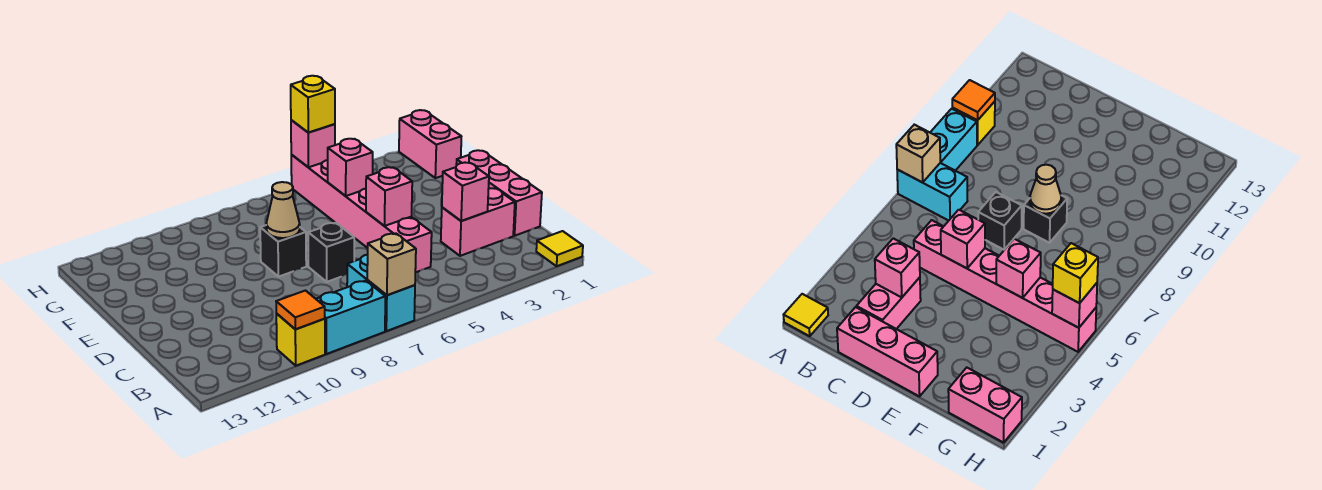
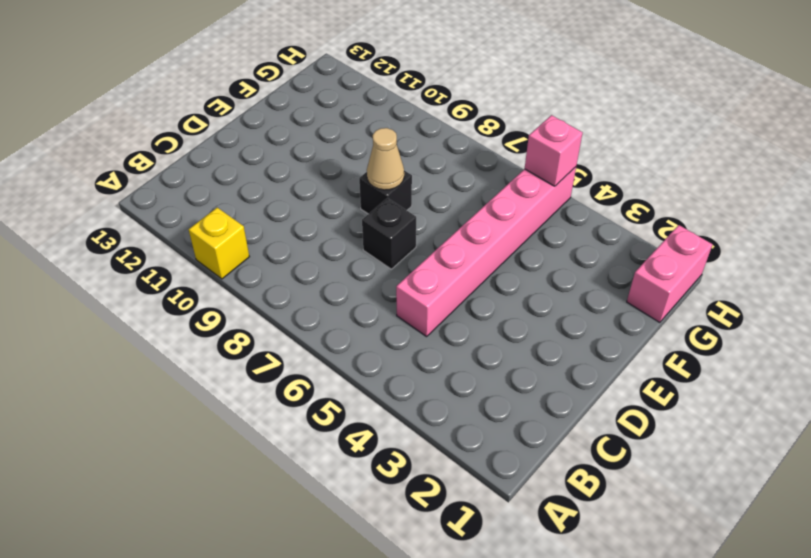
none -> yellow 1x1 tile [536,231,583,266]
none -> cyan 1x2 brick [347,255,415,331]
none -> cyan 1x2 brick [316,281,385,354]

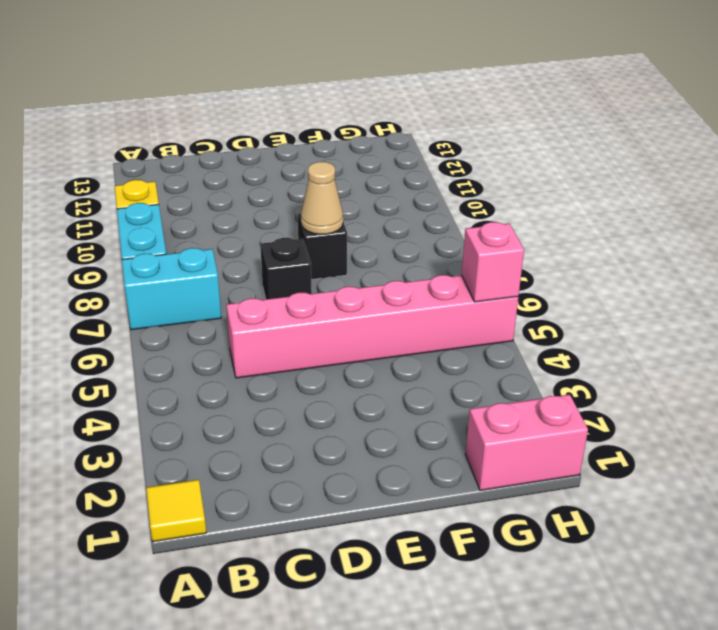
none -> pink 1x3 brick [456,150,542,236]
none -> pink 1x2 brick [441,188,515,256]
none -> tan 1x1 brick [367,233,416,295]

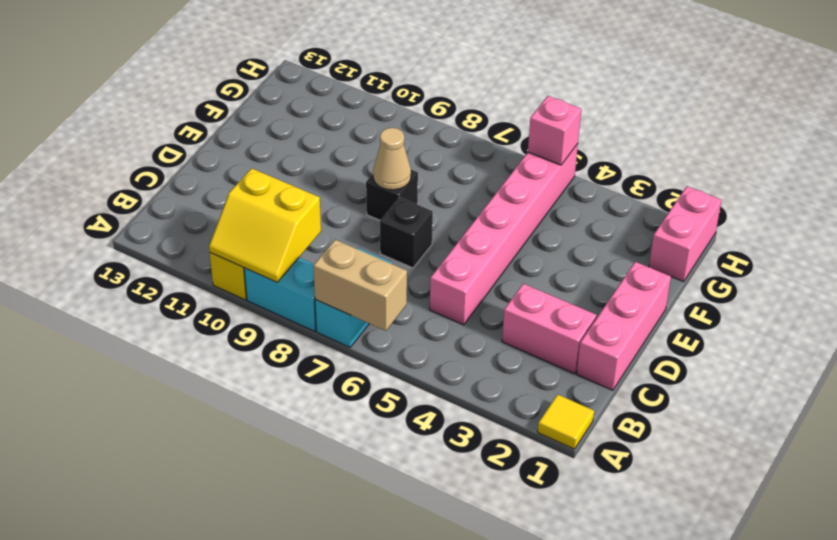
tan 1x2 brick [313,240,407,331] -> tan 1x1 brick [367,233,416,295]
yellow 2x2 slope [209,168,321,283] -> orange 1x1 tile [276,291,325,329]
none -> pink 1x1 brick [442,163,489,221]
none -> pink 1x1 brick [366,167,412,226]
none -> pink 1x1 brick [328,139,373,196]

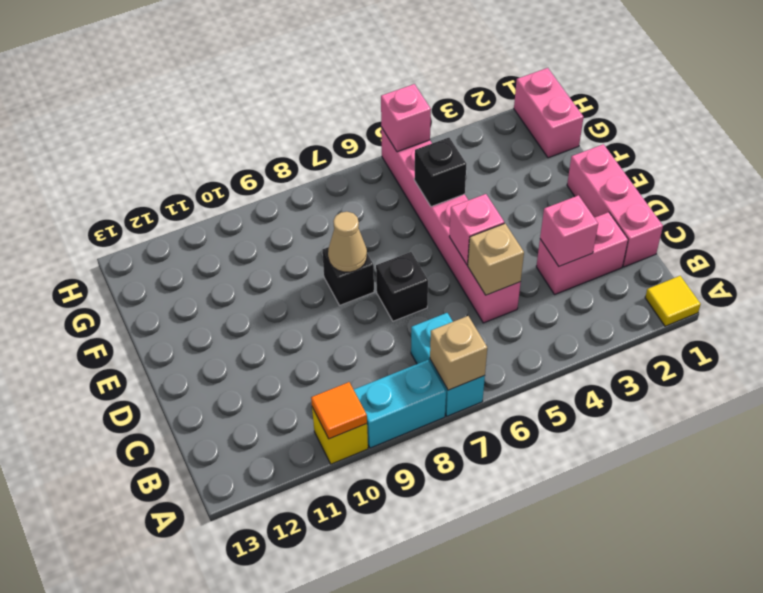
tan 1x1 brick [468,223,524,295] -> none
black 1x1 brick [414,138,466,207] -> pink 1x1 brick [328,139,373,196]
none -> yellow 1x1 brick [291,76,335,133]

